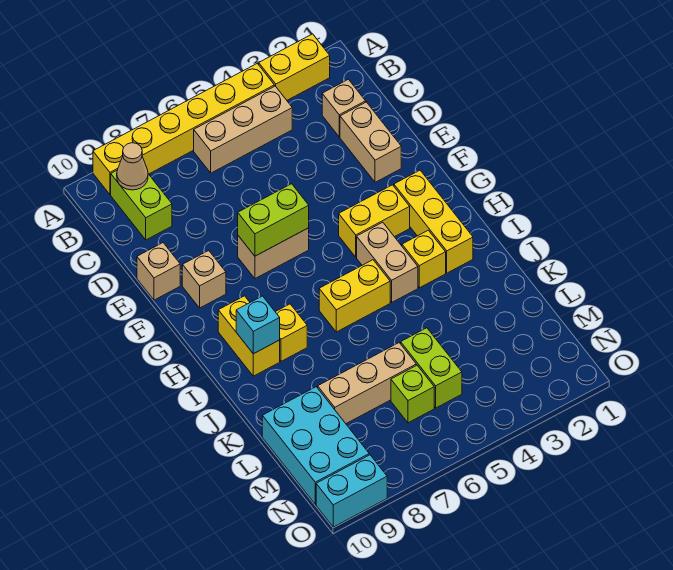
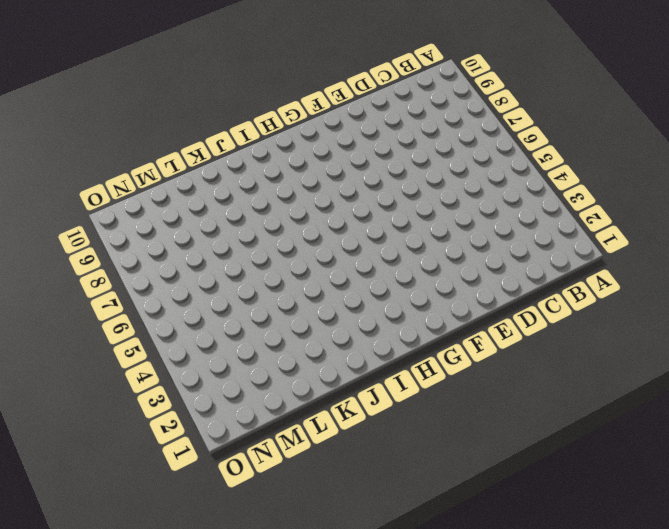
none -> yellow 1x2 brick [259,34,330,100]
none -> yellow 1x6 brick [93,64,274,195]
none -> tan 1x3 brick [194,86,292,173]

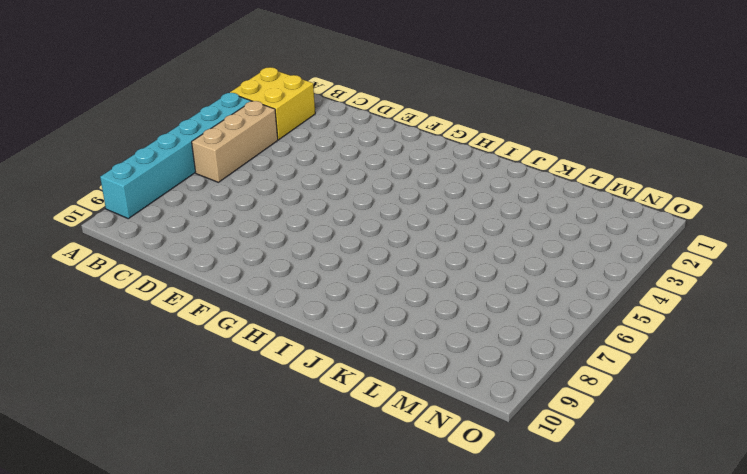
yellow 2x2 brick [230,67,315,140] -> yellow 1x2 brick [259,34,330,100]
cyan 1x6 brick [100,93,251,219] -> yellow 1x6 brick [93,64,274,195]
none -> lime 1x2 brick [111,171,172,240]
none -> tan 1x1 brick [322,79,366,137]
none -> tan 1x2 brick [340,102,401,182]

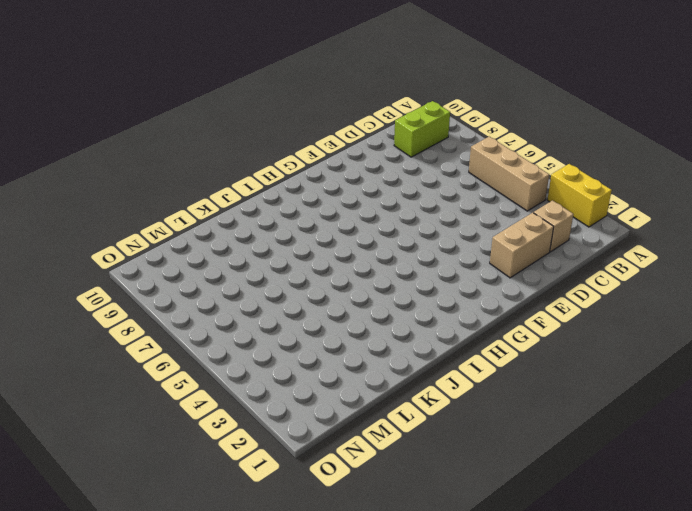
none -> yellow 1x6 brick [93,64,274,195]
none -> tan 1x1 brick [137,243,180,300]
none -> tan 1x2 brick [238,228,309,279]

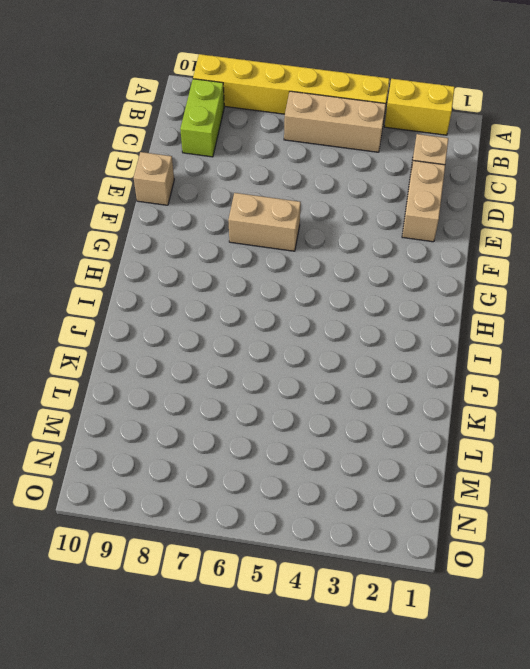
none -> tan 1x1 brick [182,251,226,308]
none -> yellow 1x3 brick [394,170,473,273]
none -> yellow 1x2 brick [339,185,410,257]

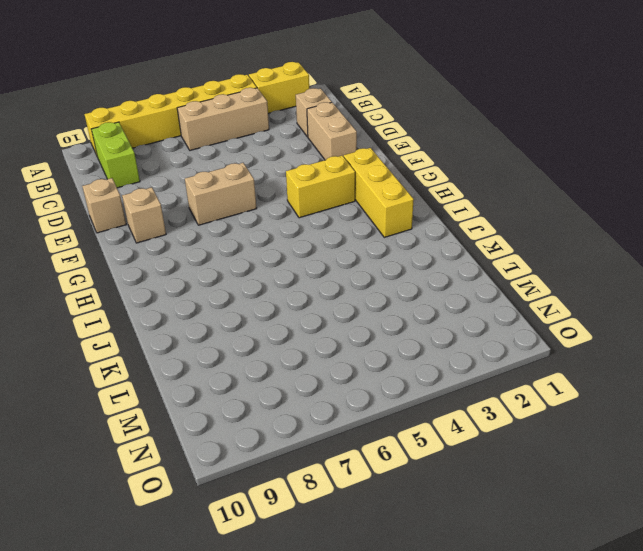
none -> tan 1x2 brick [357,222,418,302]
none -> yellow 1x2 brick [218,296,280,376]
none -> yellow 1x1 brick [402,230,446,288]

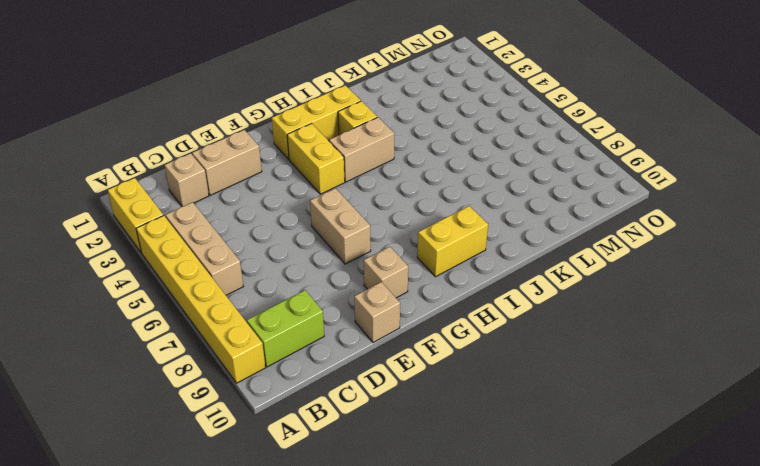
none -> yellow 1x2 brick [319,260,390,332]
none -> yellow 1x1 brick [276,304,307,361]
none -> lime 1x2 brick [401,328,462,408]

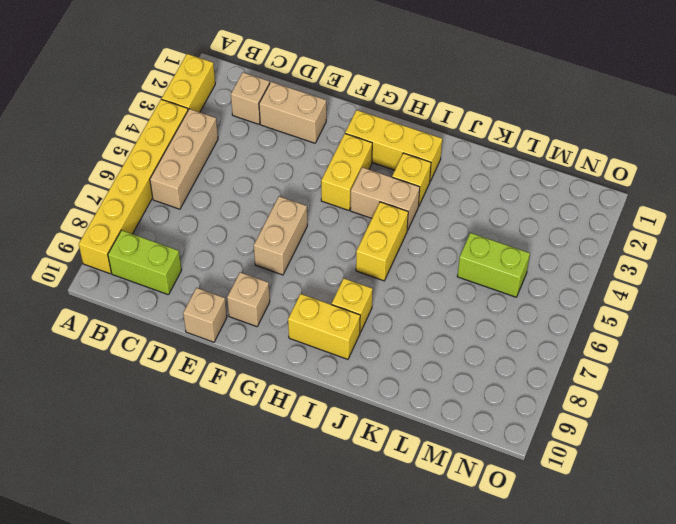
none -> tan 1x3 brick [318,343,416,424]
none -> cyan 2x3 brick [262,387,369,504]
none -> lime 1x1 brick [391,365,434,423]

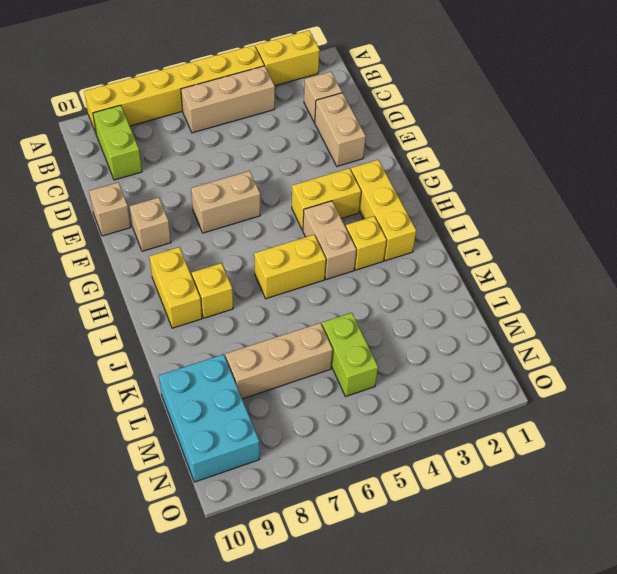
none -> lime 1x1 brick [391,365,434,423]
none -> cyan 1x2 brick [316,455,387,527]
none -> tan 1x1 cone [117,143,148,190]

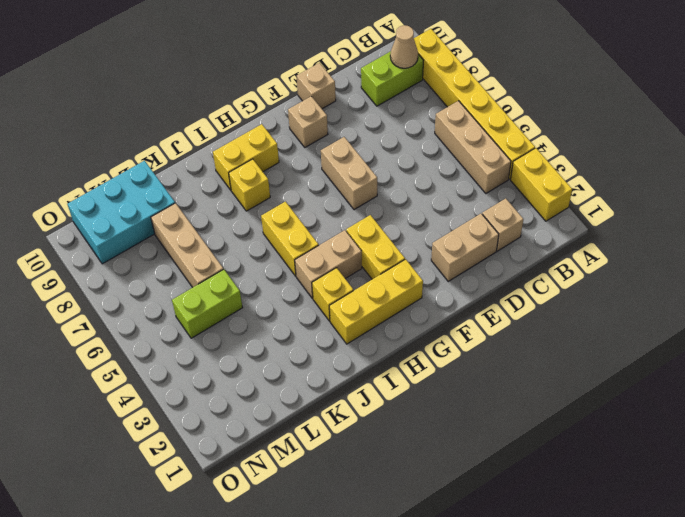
none -> lime 1x1 brick [391,365,434,423]
none -> cyan 1x2 brick [316,455,387,527]
none -> lime 1x2 brick [238,184,309,256]

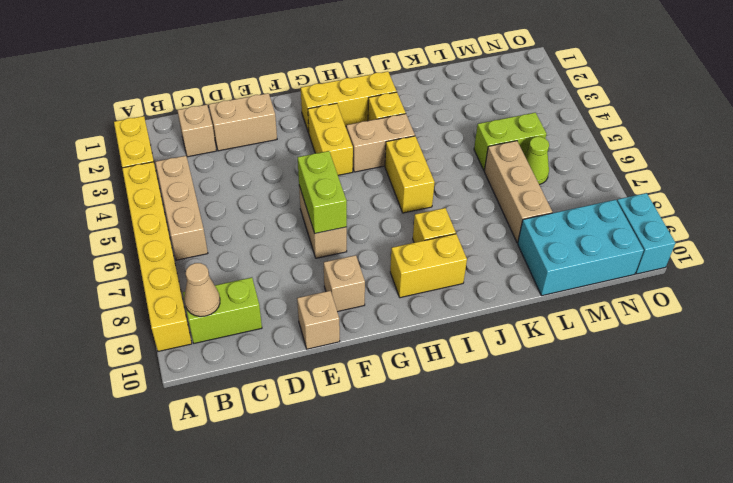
lime 1x1 cone [525,137,549,185] -> lime 1x1 brick [391,365,434,423]
none -> cyan 1x1 brick [236,296,280,354]

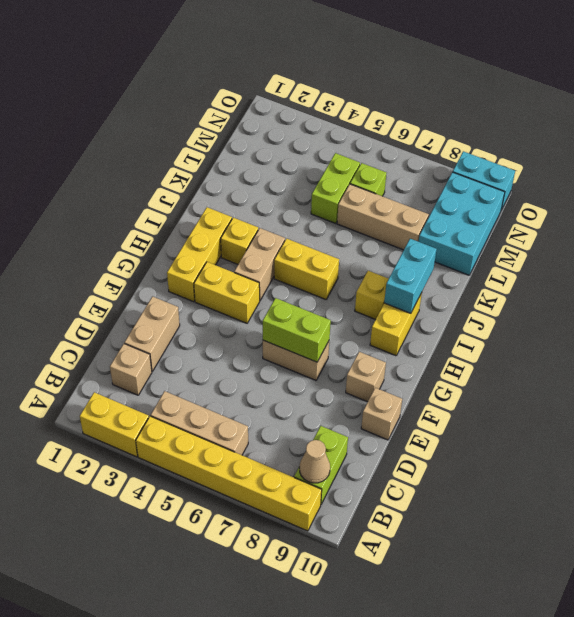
cyan 1x2 brick [384,239,437,313] -> cyan 1x1 brick [236,296,280,354]

